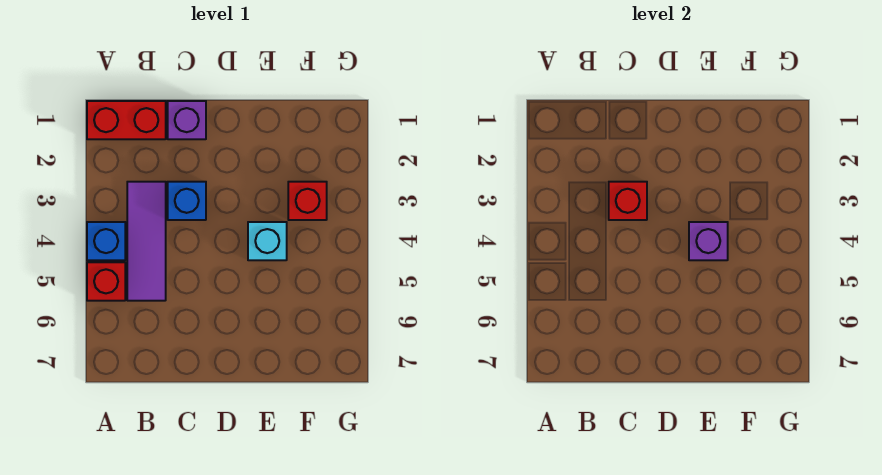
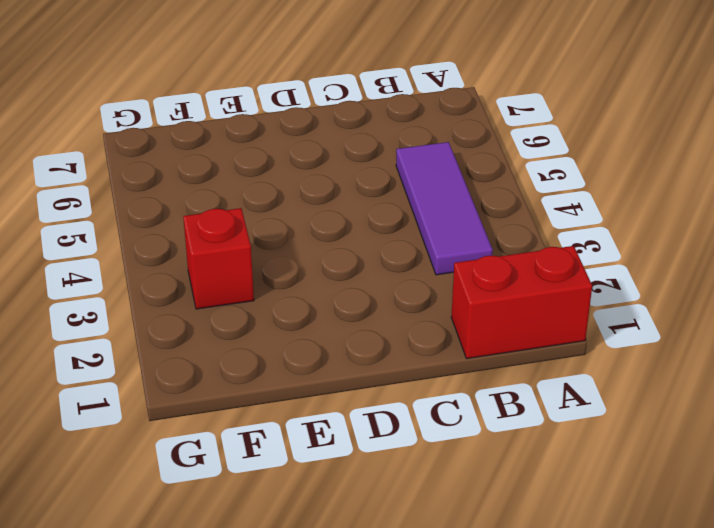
none -> blue 1x1 brick [87,222,125,260]
none -> red 1x1 brick [87,262,125,301]

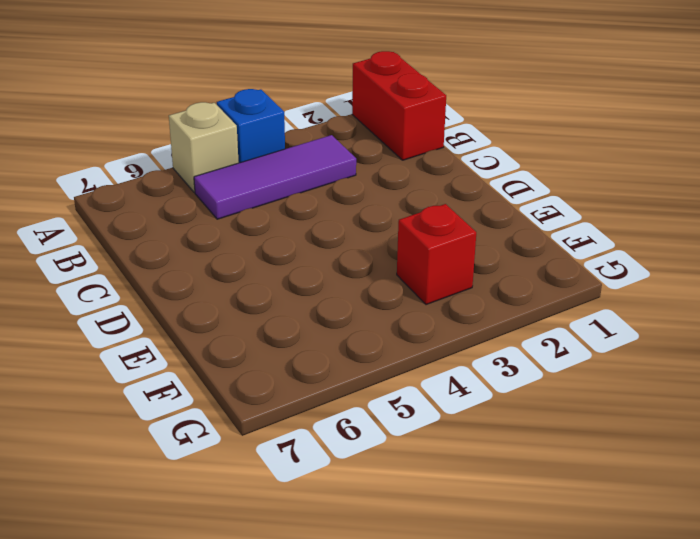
tan 1x1 brick [169,102,239,192] -> red 1x1 brick [87,262,125,301]
none -> purple 1x1 brick [168,101,206,139]
none -> blue 1x1 brick [168,182,206,220]

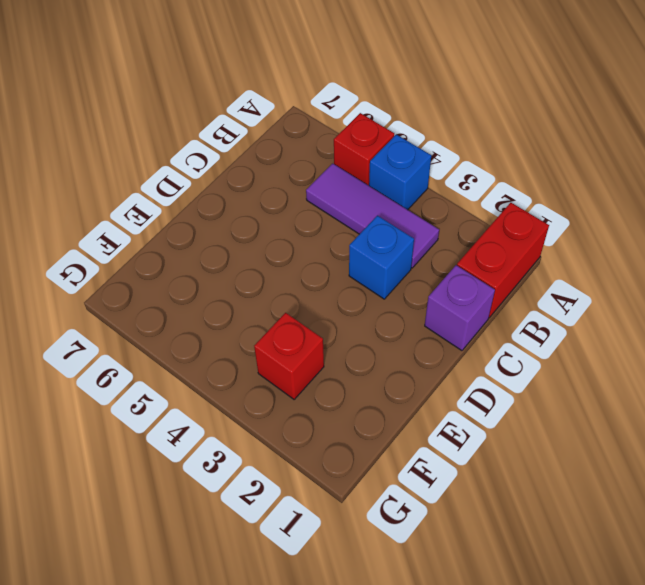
none -> cyan 1x1 brick [248,222,287,260]
none -> red 1x1 brick [609,182,647,220]

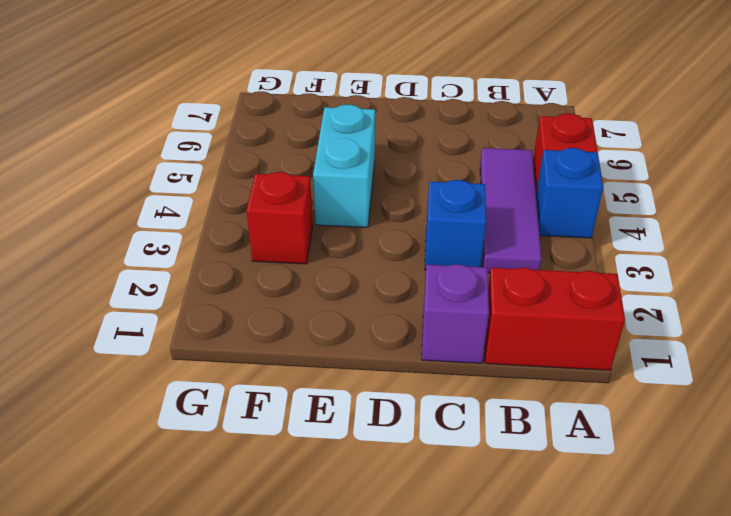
cyan 1x2 brick [313,105,375,227] -> cyan 1x1 brick [248,222,287,260]
none -> red 1x1 brick [609,182,647,220]
none -> purple 1x1 brick [689,222,728,260]

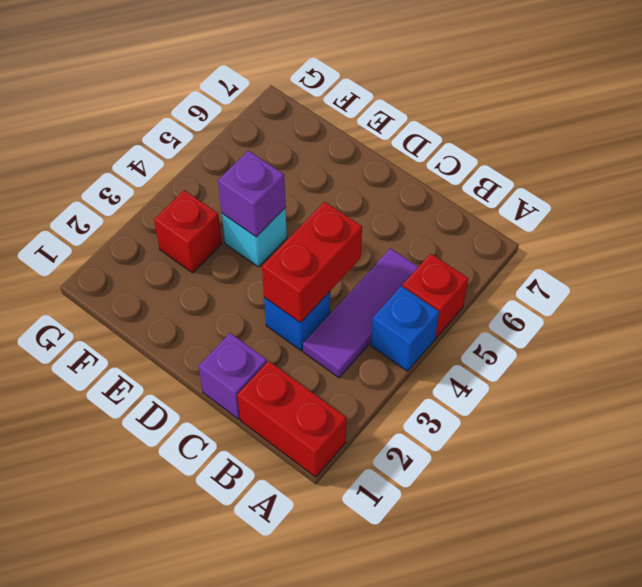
red 1x2 brick [262,202,362,323] -> red 1x1 brick [609,182,647,220]

